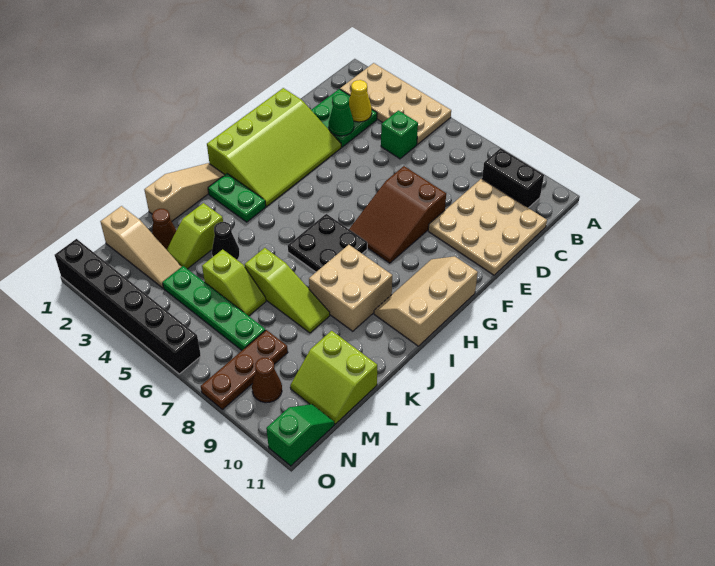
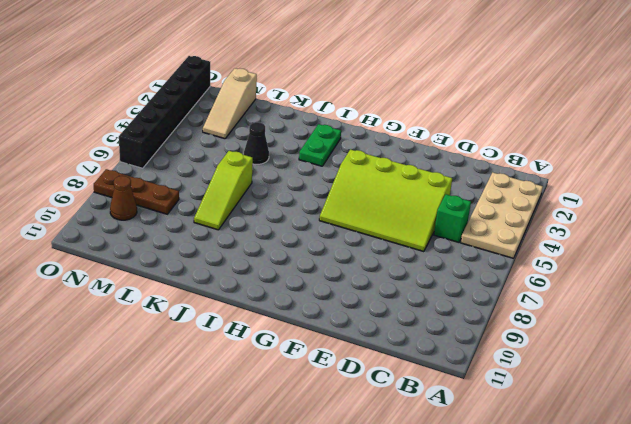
lime 3x4 slope [319,149,452,252] -> lime 3x4 slope moved to [207,88,341,206]
none -> black 1x2 brick [482,148,544,208]
none -> green 2x2 plate [311,89,377,147]
none -> tan 3x3 plate [428,179,547,275]

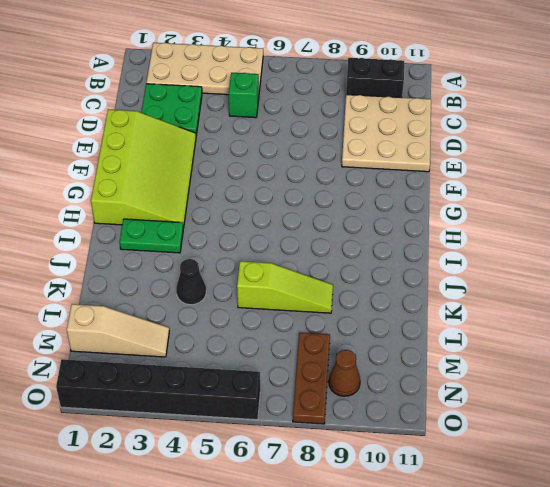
none -> brown 2x3 slope [349,166,446,263]
none -> tan 2x3 slope [374,256,478,346]
none -> black 2x2 plate [288,214,367,272]

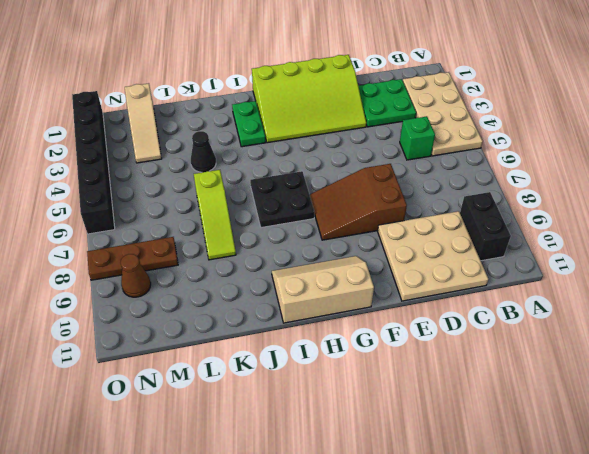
none -> tan 1x3 slope [144,163,225,221]
none -> tan 2x2 brick [309,245,392,331]
none -> lime 1x2 slope [167,203,223,269]

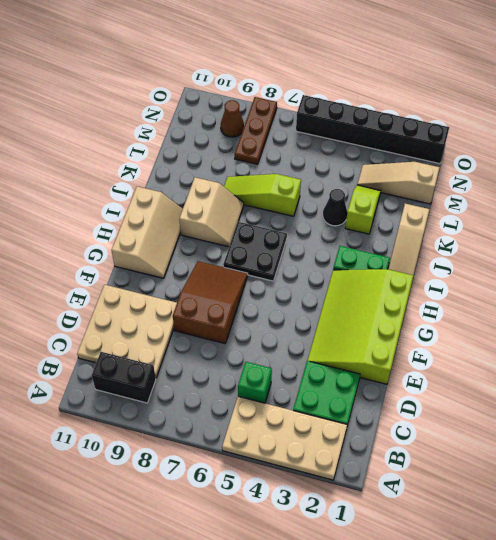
tan 2x2 slope [179,177,244,247] -> tan 2x2 brick [309,245,392,331]
none -> brown 1x1 cone [152,209,177,250]
none -> lime 1x2 slope [202,249,266,316]
none -> lime 2x2 slope [290,331,377,424]

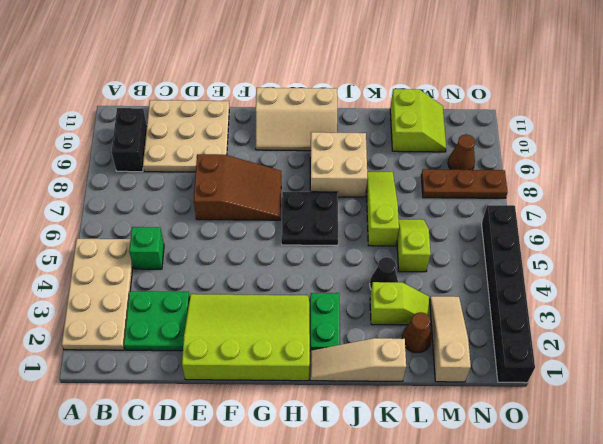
none -> green 1x4 plate [163,266,266,350]
none -> green 1x2 slope [266,404,334,466]
none -> yellow 1x1 cone [349,80,372,122]

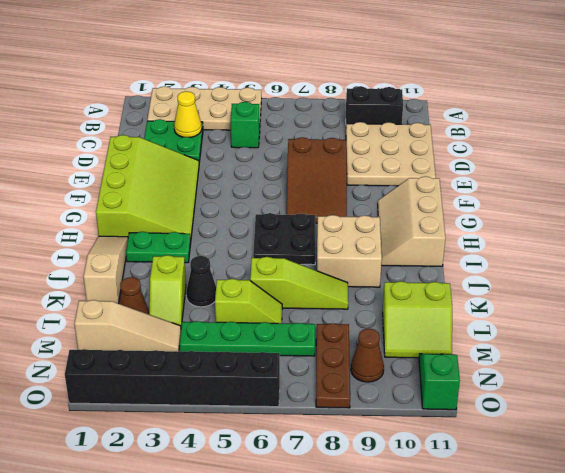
none -> green 1x1 cone [329,94,354,136]

